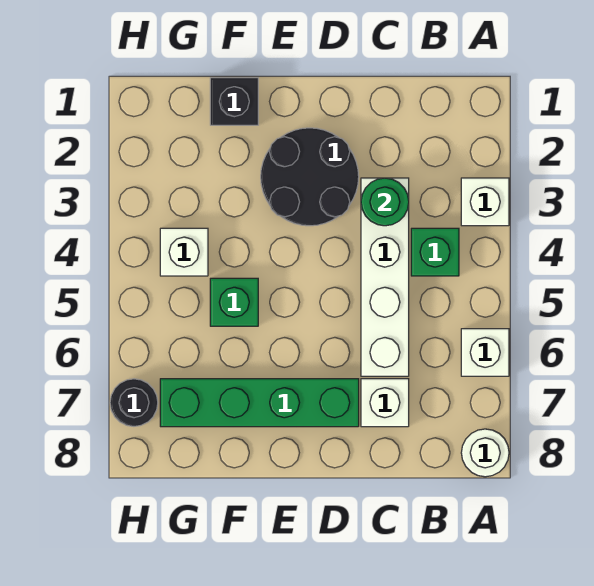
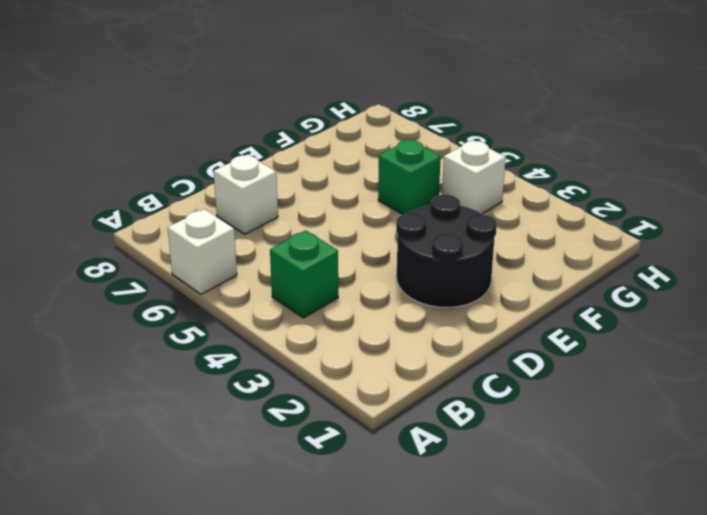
none -> white 1x1 brick [461,178,509,226]
none -> white 1x1 round brick [461,429,509,477]
none -> white 1x4 brick [361,178,409,376]

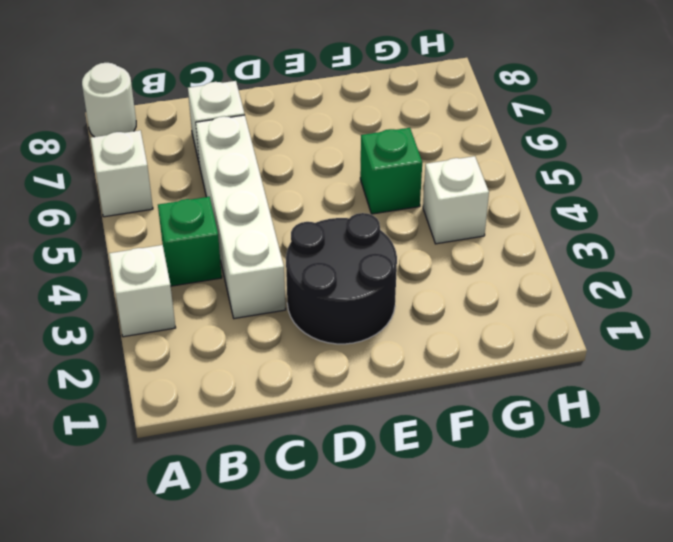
none -> green 1x4 brick [160,379,359,427]
none -> black 1x1 brick [210,78,258,125]
none -> black 1x1 round brick [110,379,158,426]

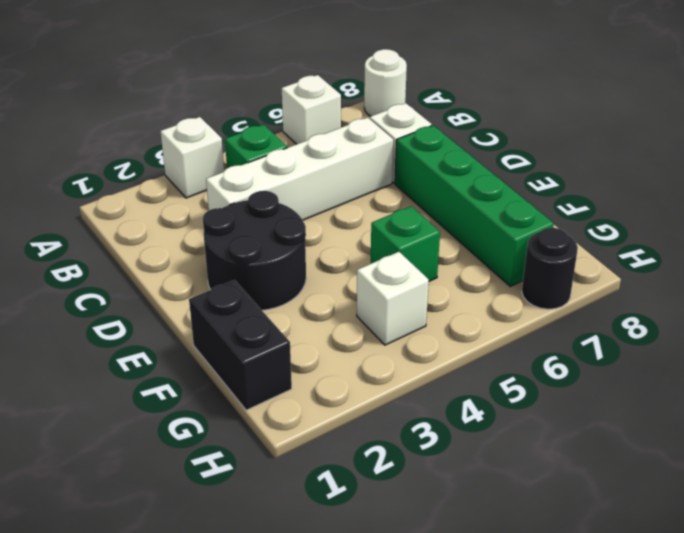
black 1x2 brick [189,280,292,410] -> black 1x1 brick [210,78,258,125]
none -> green 1x1 round brick [361,178,409,226]

